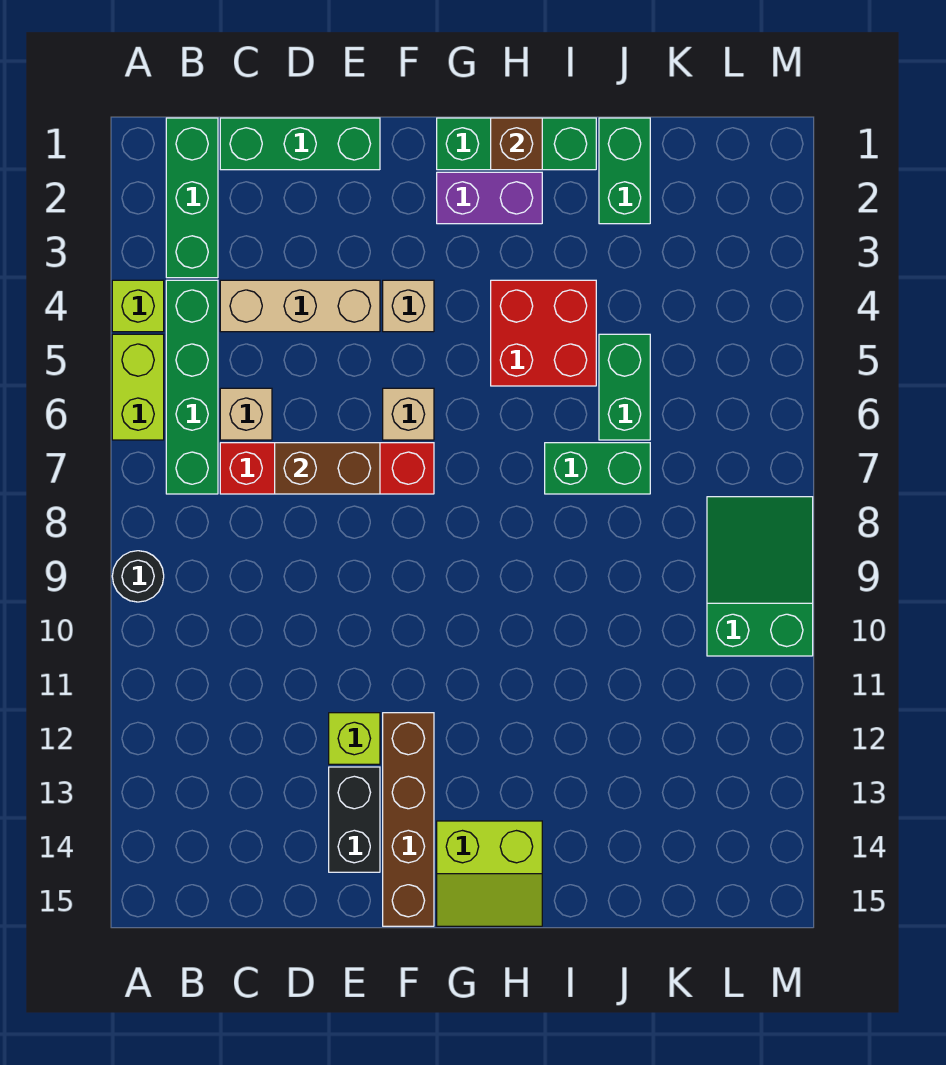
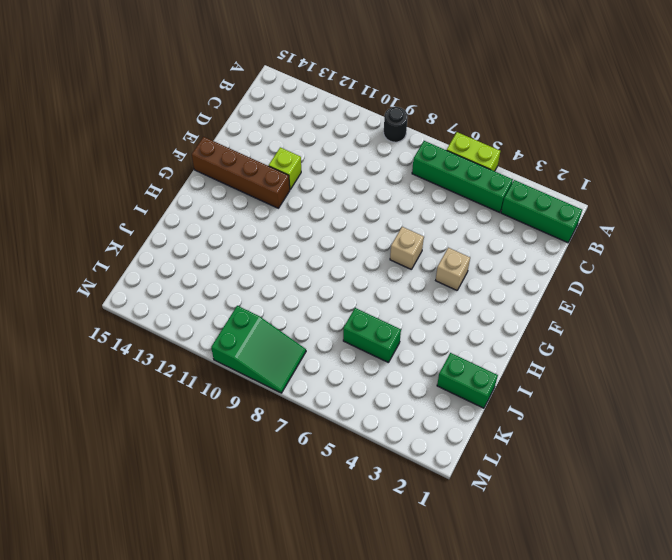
none -> lime 1x1 brick [112,280,164,332]
none -> green 1x3 brick [220,118,380,170]
none -> tan 1x3 brick [220,280,380,332]

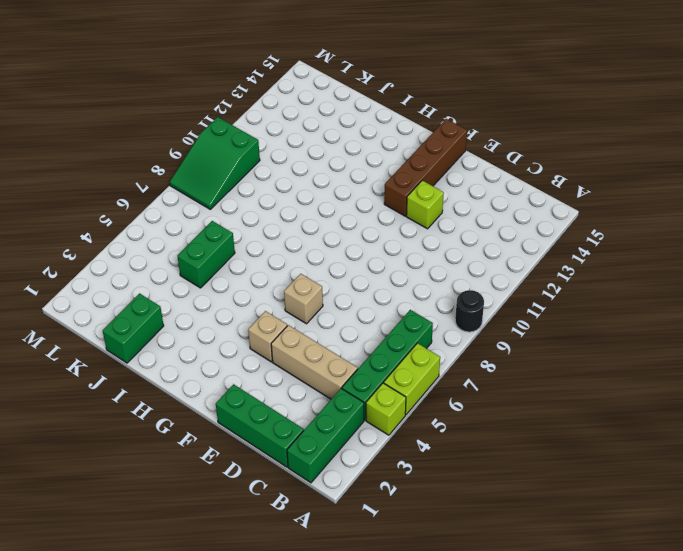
none -> tan 1x1 brick [220,388,272,440]
none -> red 1x4 brick [220,443,434,494]
none -> black 1x2 brick [329,767,380,872]

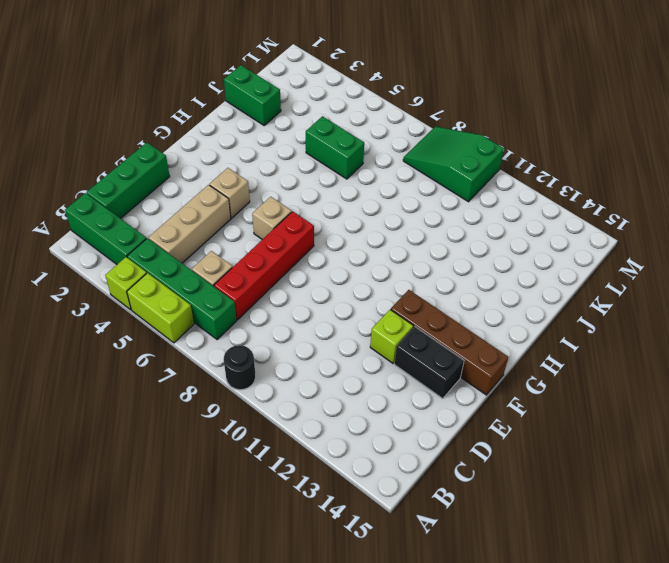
none -> green 1x3 brick [437,118,596,170]
none -> purple 1x2 brick [437,172,542,224]
none -> lime 2x2 slope [437,821,542,926]

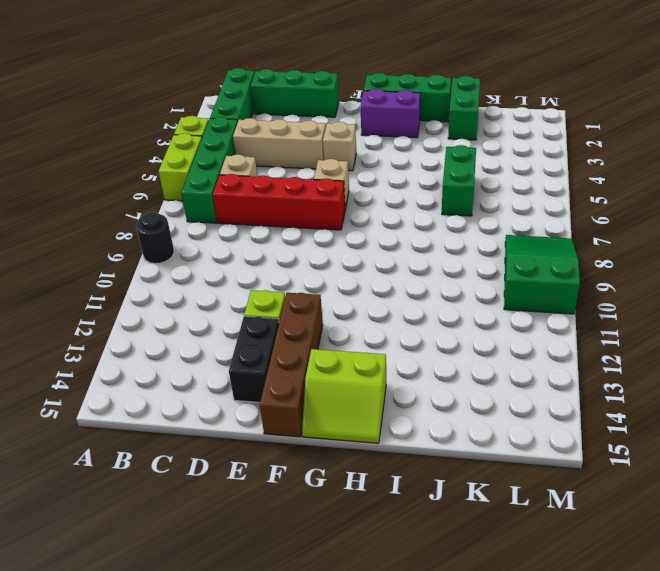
none -> red 2x2 brick [491,280,596,386]
none -> green 1x2 brick [545,443,650,494]
none -> brown 1x2 brick [275,443,380,494]

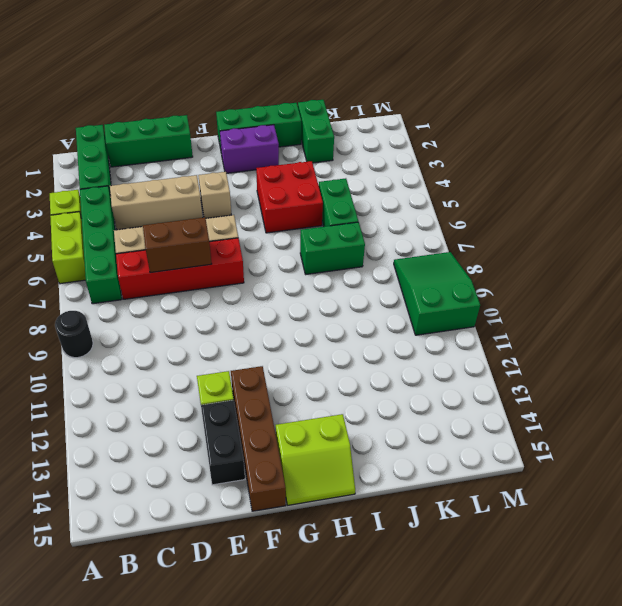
none -> brown 1x1 brick [491,118,542,170]

